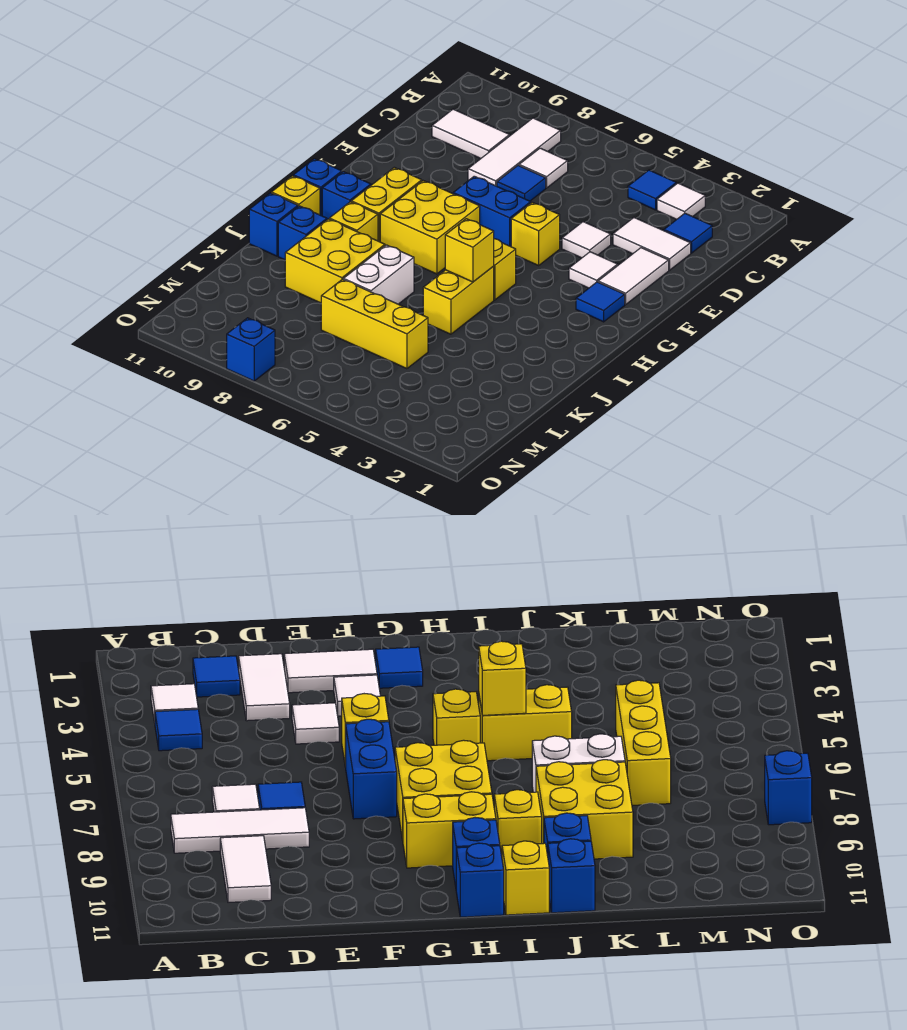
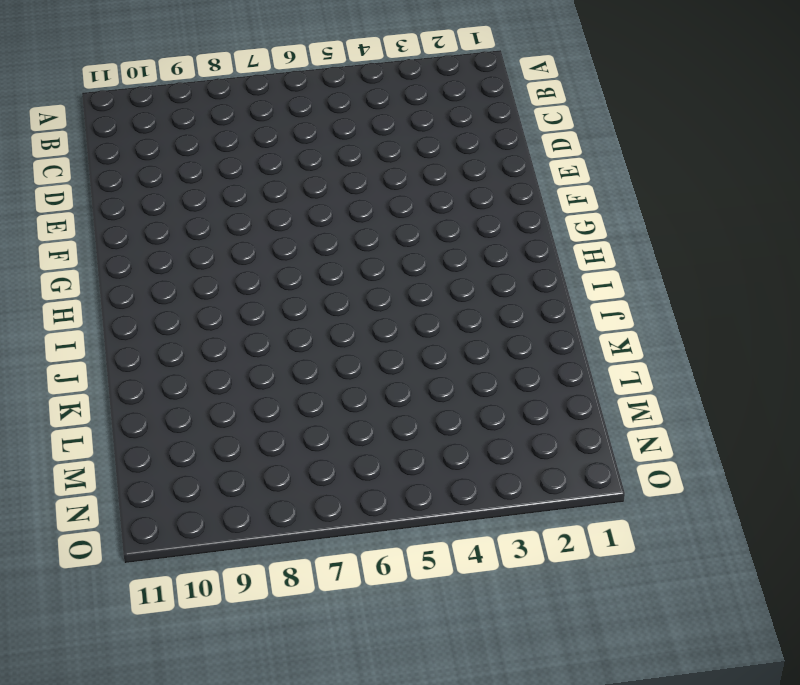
none -> white 1x1 tile [657,183,705,219]
none -> blue 1x1 tile [628,170,676,210]
none -> white 1x3 tile [468,118,561,186]

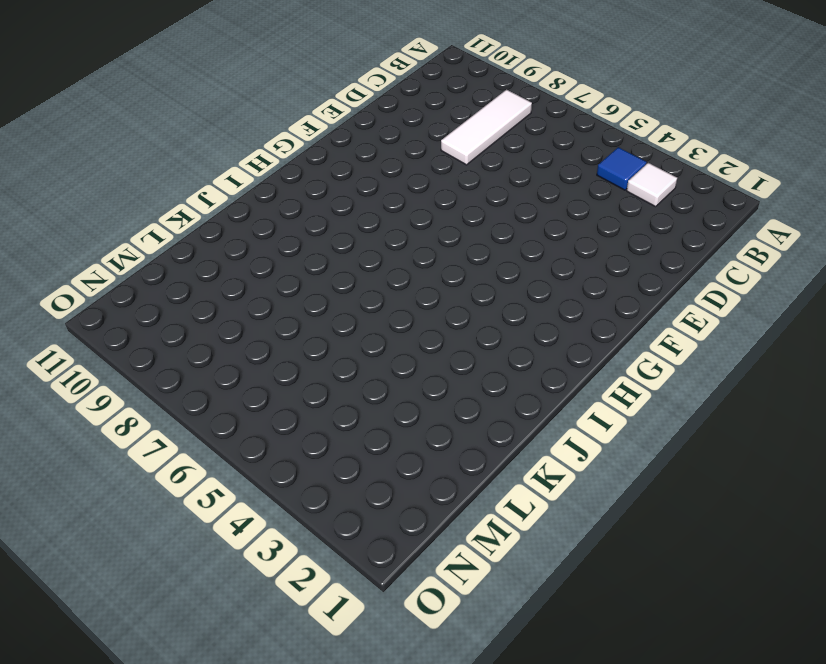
none -> blue 1x1 tile [664,213,712,253]
none -> white 1x1 tile [519,148,568,188]
none -> white 1x2 tile [432,109,510,158]

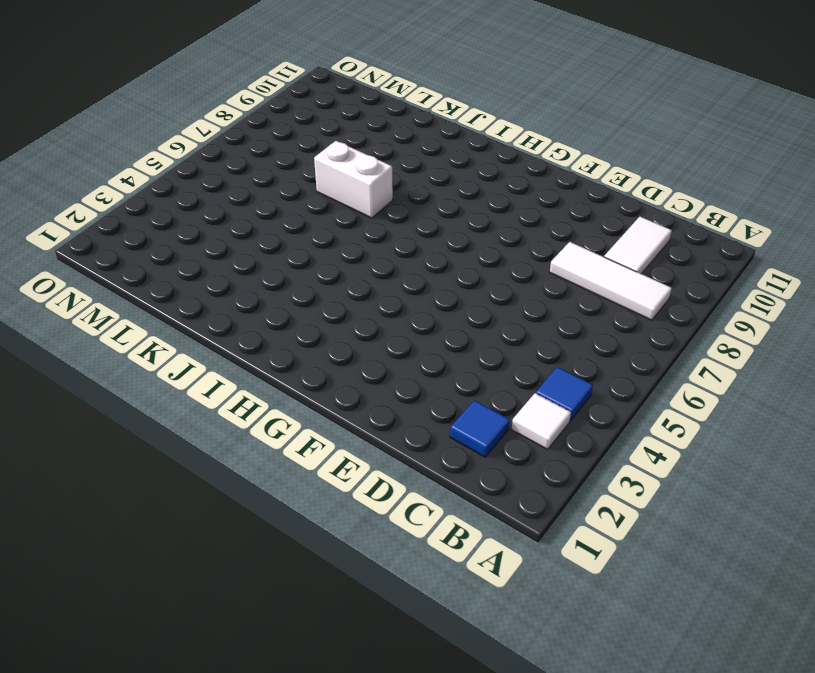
none -> white 1x1 tile [519,148,568,188]
none -> white 1x2 tile [613,218,691,270]
none -> blue 1x1 tile [497,165,546,201]

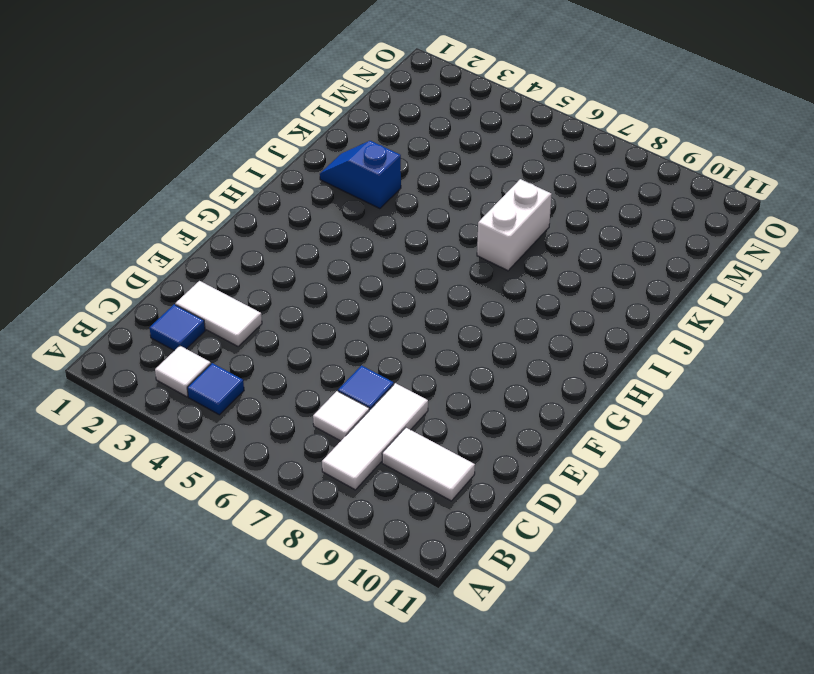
blue 1x2 slope [320,141,401,209] -> none
none -> white 1x2 tile [598,248,669,305]
none -> white 1x1 tile [562,222,611,258]
none -> white 1x1 tile [569,252,618,288]

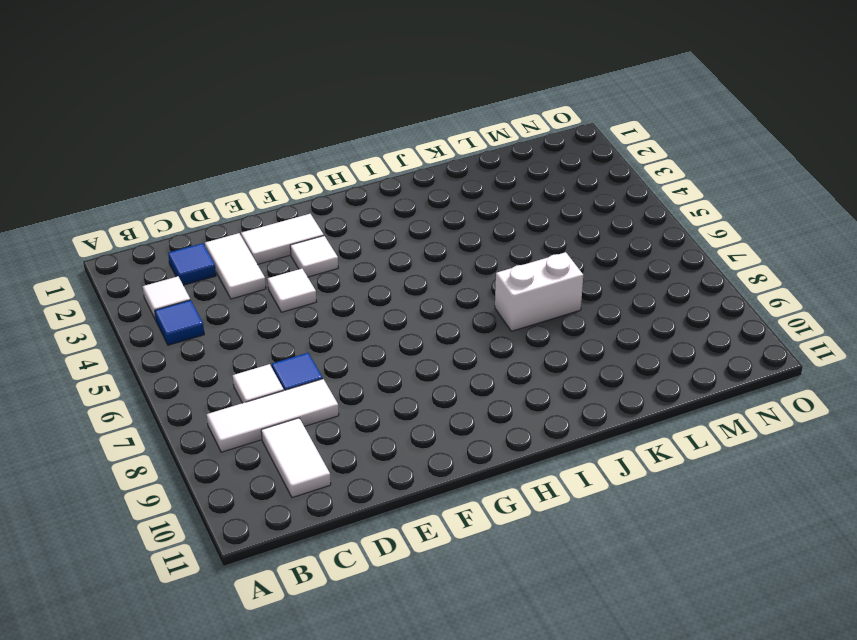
none -> yellow 1x1 brick [511,202,560,265]
none -> blue 1x2 brick [453,176,531,247]
none -> blue 1x1 tile [576,282,625,322]

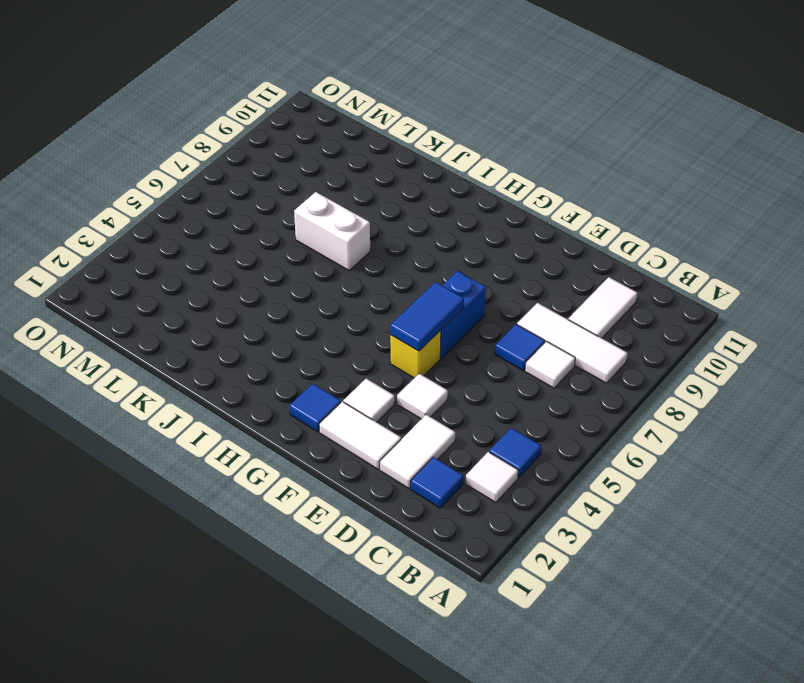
blue 1x2 tile [390,282,464,351] -> none
none -> yellow 2x2 brick [380,181,480,274]
none -> yellow 1x2 brick [351,167,422,242]
none -> yellow 1x1 brick [494,239,516,300]

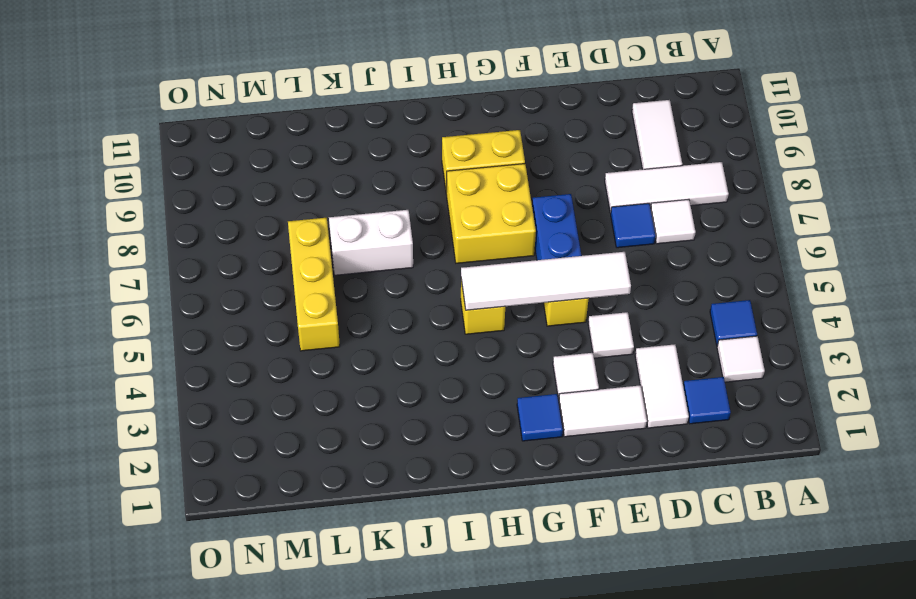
white 1x4 tile [461,252,631,310] -> none
none -> blue 1x1 brick [322,172,371,220]
none -> blue 1x1 brick [293,159,342,216]
none -> yellow 1x2 brick [423,266,494,334]

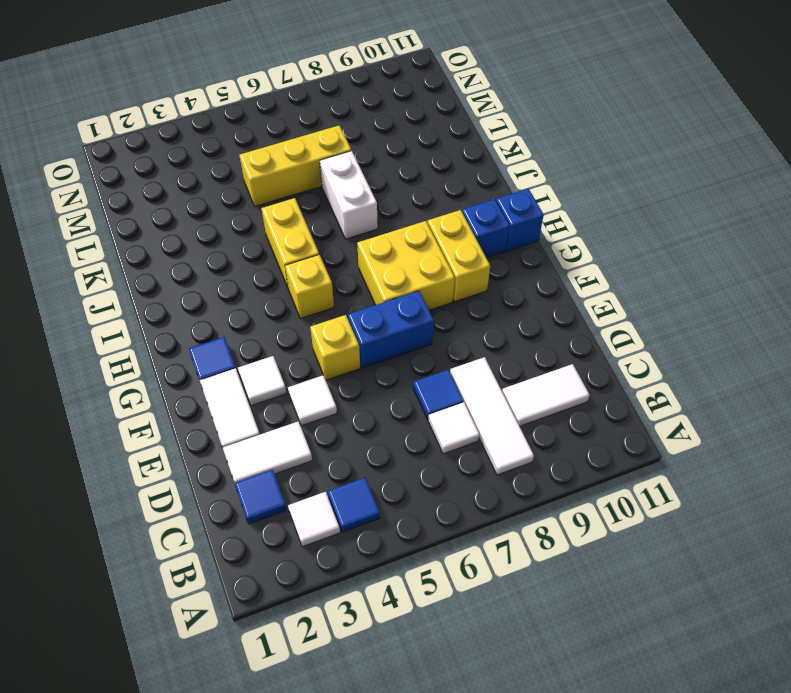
none -> yellow 1x1 brick [329,202,378,241]
none -> yellow 1x1 brick [271,176,320,215]
none -> yellow 2x2 brick [285,219,385,303]

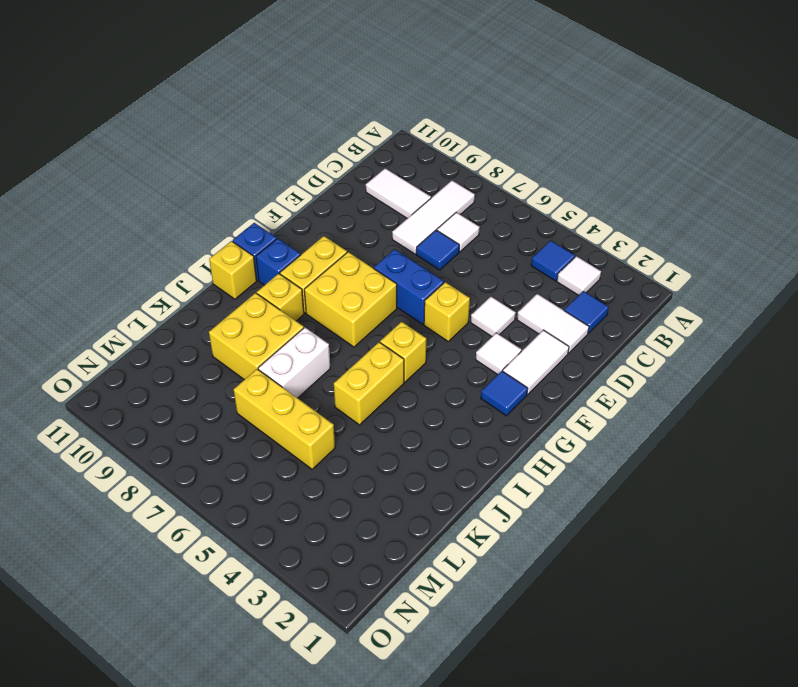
none -> blue 1x1 brick [278,206,327,260]
none -> blue 1x1 brick [249,193,298,256]
none -> blue 1x1 brick [227,318,275,381]

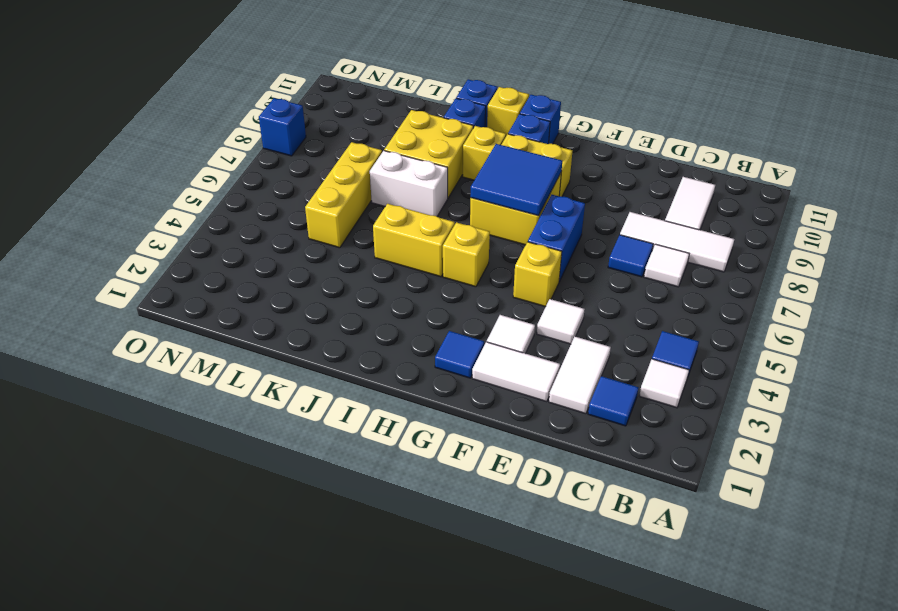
blue 2x2 tile [470,144,562,216] -> none
none -> yellow 1x1 brick [445,219,494,282]

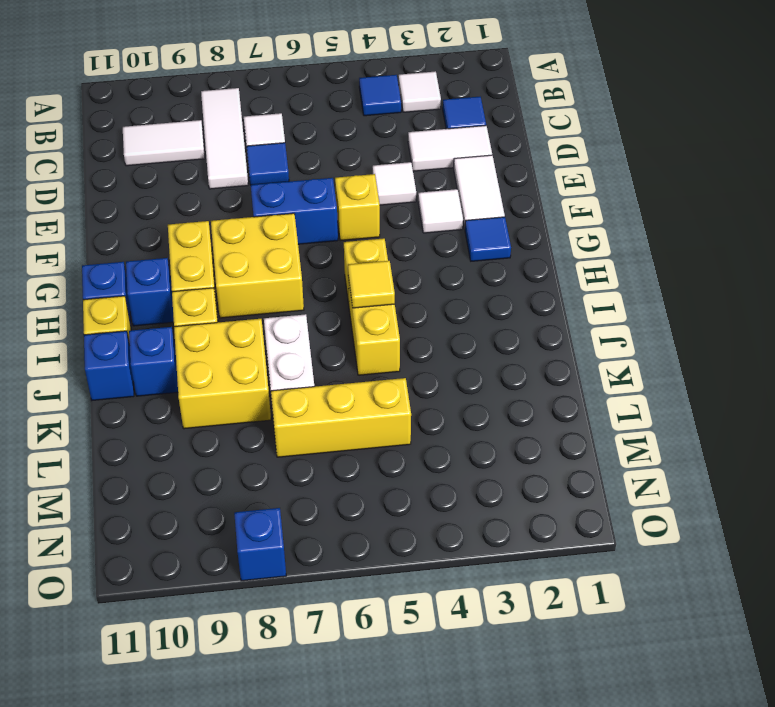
yellow 1x1 tile [348,261,395,308] -> yellow 1x1 brick [445,219,494,282]

